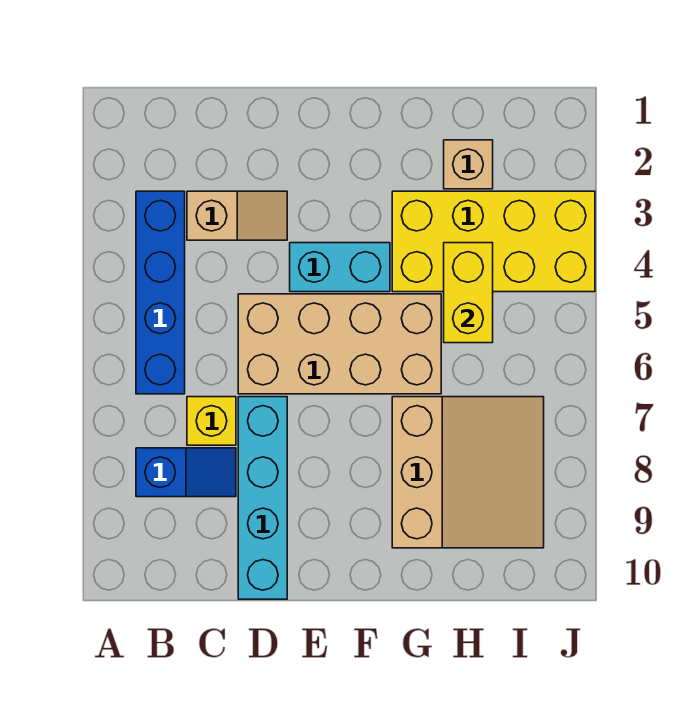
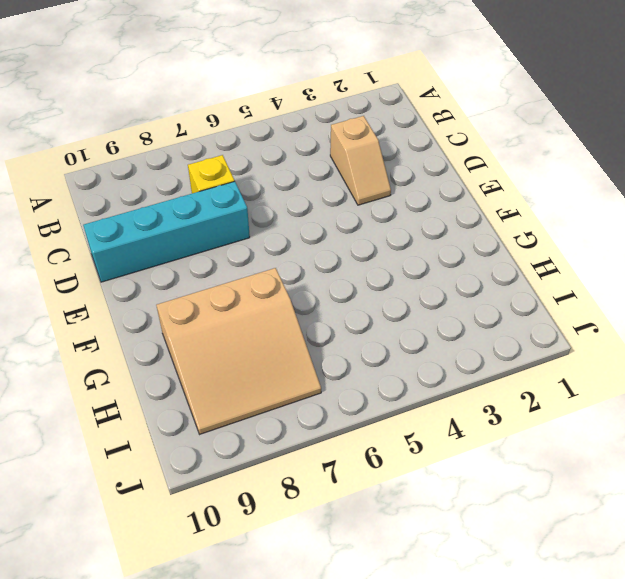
none -> blue 1x4 brick [136,191,185,394]
none -> blue 1x2 slope [136,448,236,497]

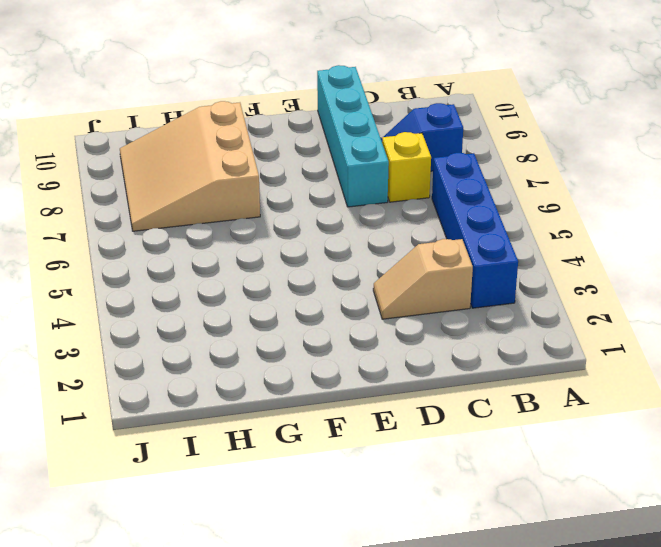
none -> tan 2x4 brick [238,294,441,394]
none -> cyan 1x2 brick [290,243,390,292]

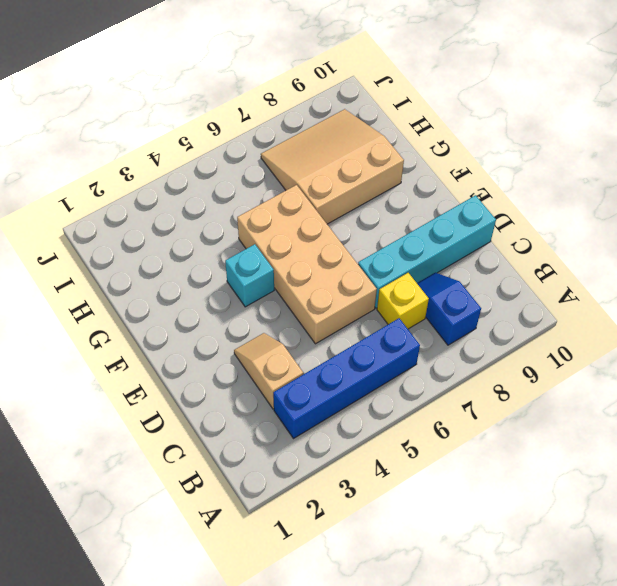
cyan 1x1 brick [225,244,274,307] -> cyan 1x2 brick [290,243,390,292]
none -> yellow 2x4 brick [392,191,595,292]
none -> tan 1x1 brick [444,140,493,189]

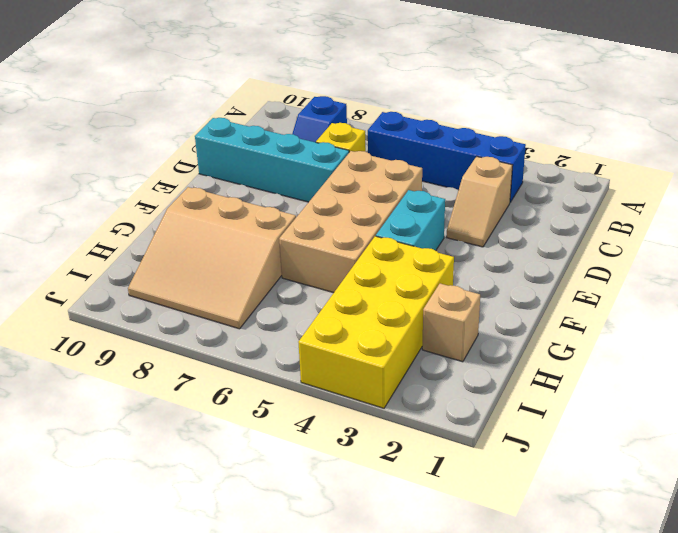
none -> yellow 1x2 brick [444,243,493,343]

